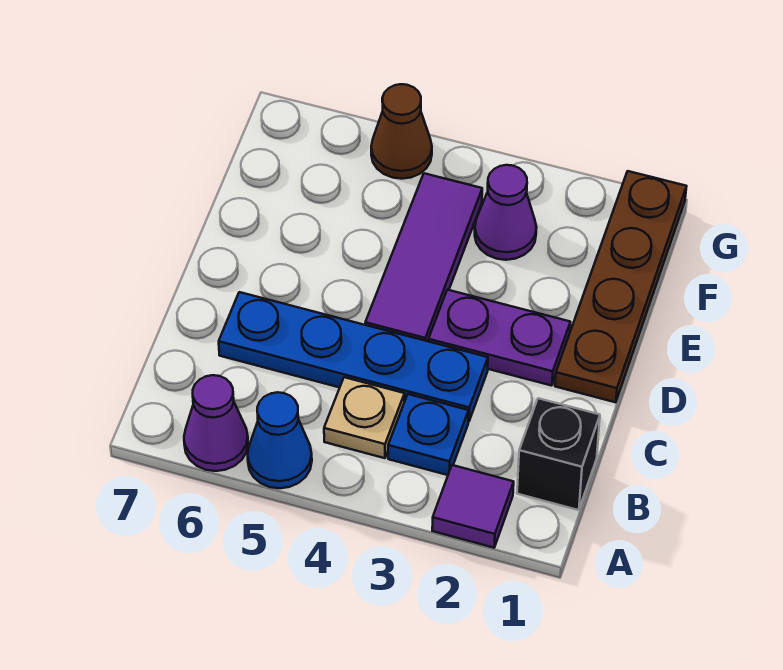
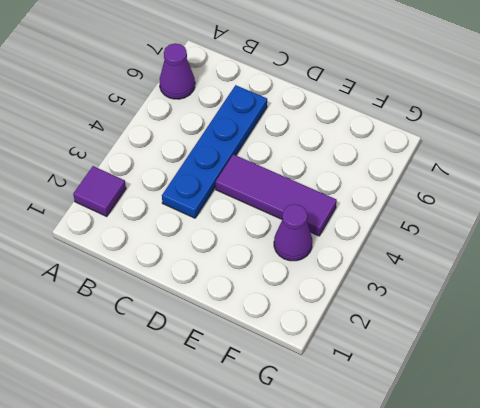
none -> blue 1x1 cone [248,392,312,488]
none -> black 1x1 brick [517,398,600,510]
none -> blue 1x1 plate [388,394,469,475]

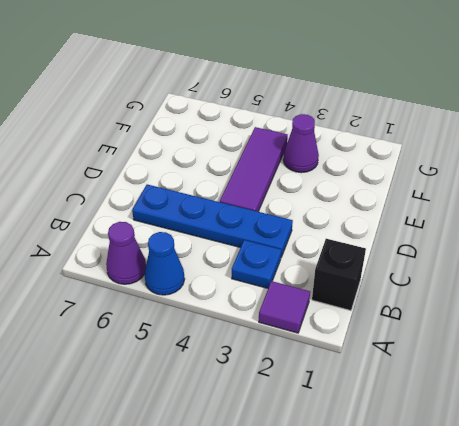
none -> tan 1x1 plate [324,377,405,458]
none -> brown 1x4 plate [555,171,687,402]
none -> purple 1x2 plate [428,290,570,386]

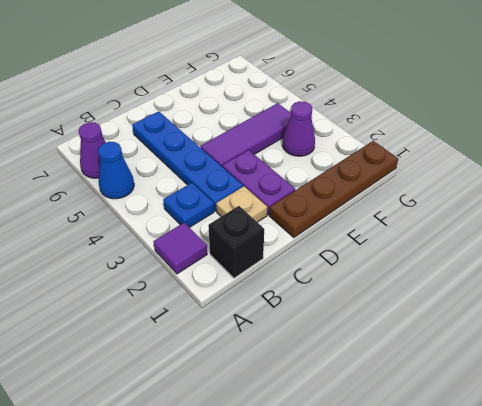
tan 1x1 plate [216,186,267,222] -> tan 1x1 plate moved to [324,377,405,458]
none -> brown 1x1 cone [371,84,432,179]

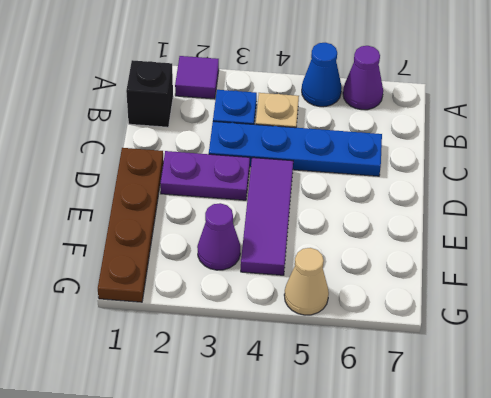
tan 1x1 cone [284,248,329,315] -> brown 1x1 cone [371,84,432,179]

